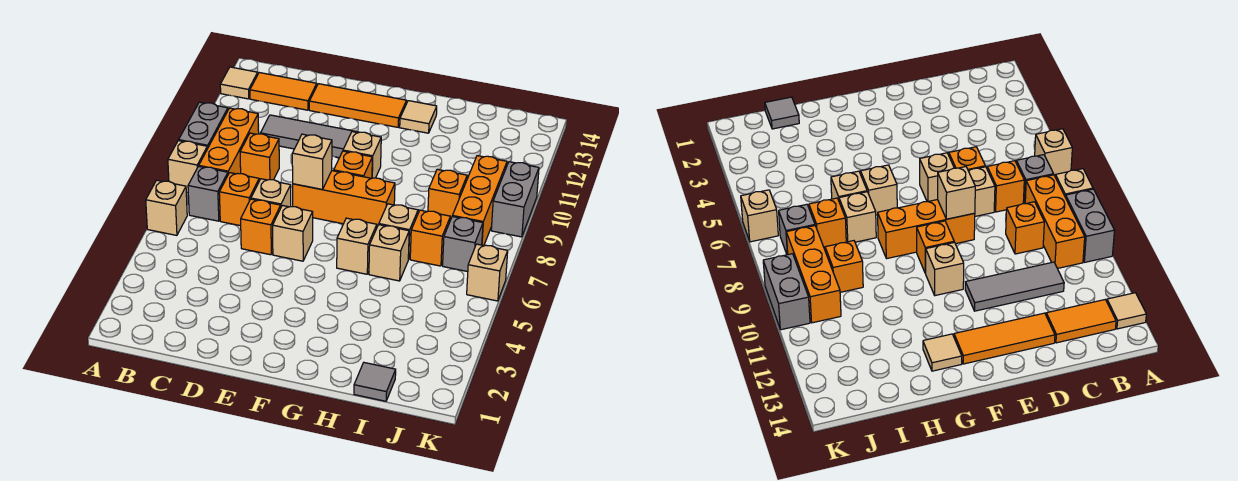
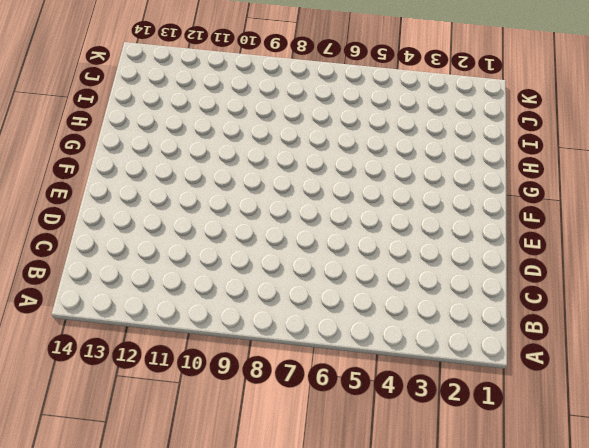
none -> tan 1x1 brick [146,180,187,235]
none -> tan 1x1 brick [168,141,207,193]
none -> grey 1x2 brick [179,102,228,149]

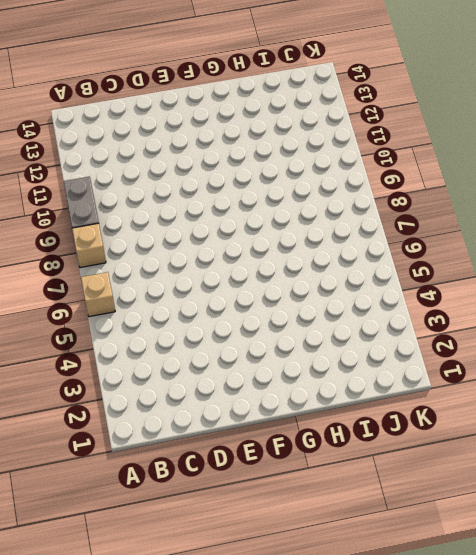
none -> tan 1x1 tile [220,67,258,99]
none -> grey 1x1 brick [188,166,228,221]
none -> orange 1x3 brick [199,108,259,174]

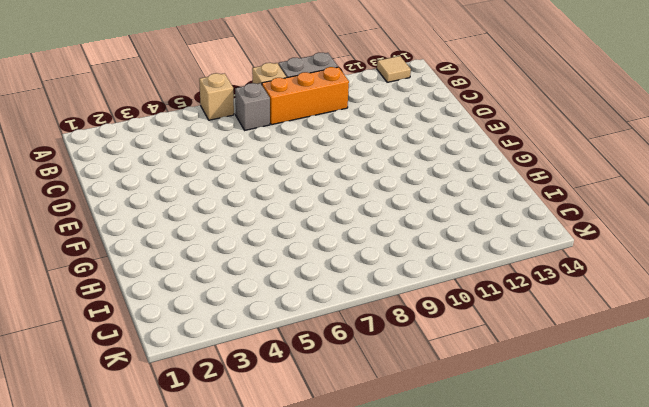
none -> orange 1x2 tile [250,73,317,110]
none -> orange 1x1 brick [219,173,259,226]
none -> orange 1x1 brick [240,133,279,181]

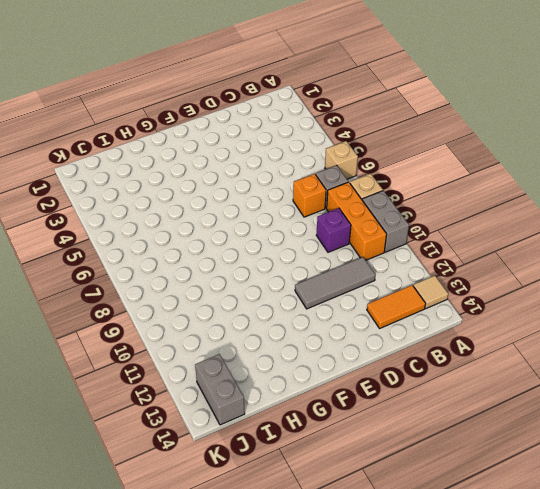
purple 1x1 brick [316,208,351,252] -> orange 1x1 brick [240,133,279,181]
grey 1x2 brick [195,354,245,425] -> grey 1x2 brick moved to [491,162,539,237]
none -> orange 1x1 brick [241,199,281,255]
none -> tan 1x1 brick [251,179,291,207]
none -> orange 1x3 tile [309,84,407,127]

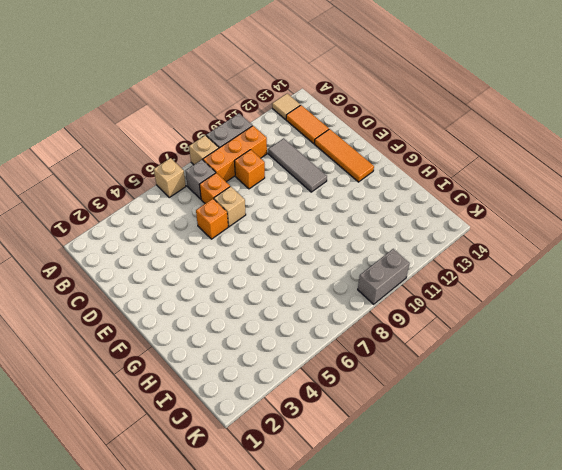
none -> tan 1x1 brick [273,205,313,261]
none -> orange 1x3 brick [293,171,395,227]
none -> orange 1x1 brick [334,151,372,178]

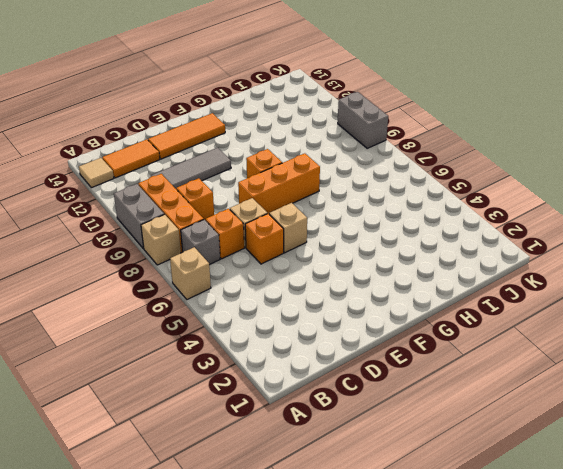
none -> tan 1x1 brick [343,132,381,178]
none -> tan 1x1 brick [337,218,377,274]
none -> tan 1x1 tile [400,101,437,133]

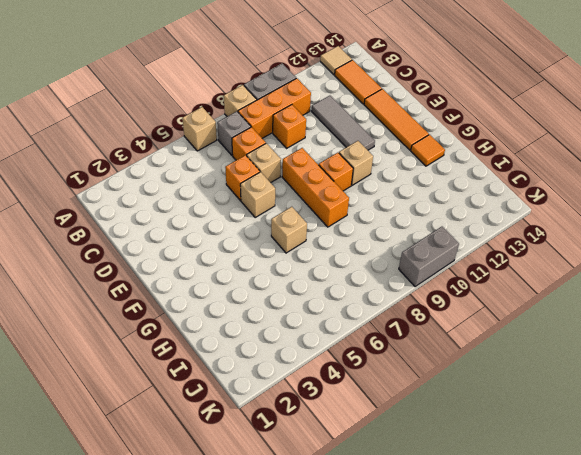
orange 1x1 tile [411,135,445,166] -> tan 1x1 tile [400,101,437,133]
none -> tan 1x1 brick [369,225,409,281]
none -> tan 1x1 brick [379,204,418,259]
none -> grey 1x1 tile [354,363,396,401]

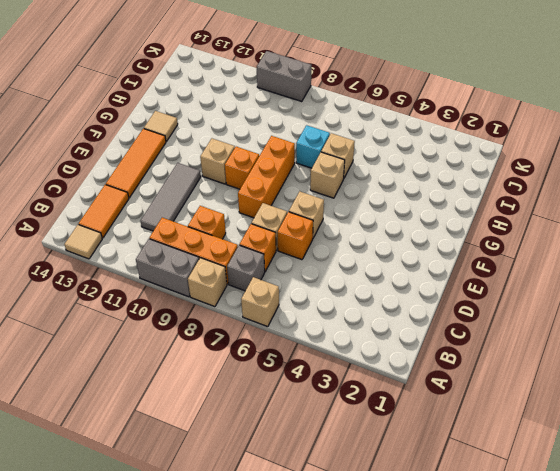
cyan 1x1 brick [296,125,330,168] -> tan 1x1 brick [379,204,418,259]
none -> grey 1x1 tile [354,363,396,401]
none -> orange 1x1 brick [410,210,450,266]
none -> orange 1x1 brick [428,169,467,220]

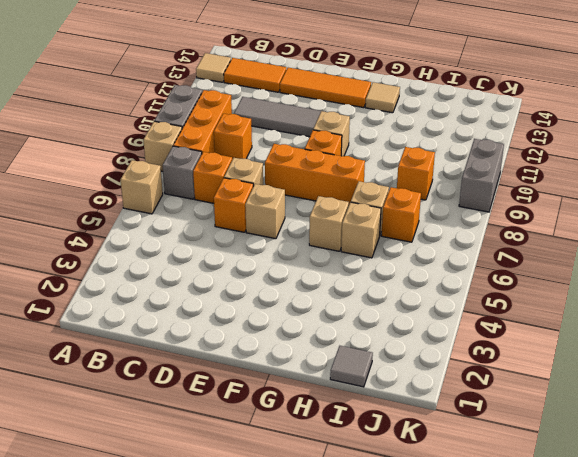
none -> grey 1x1 brick [443,217,483,272]
none -> orange 1x3 brick [452,156,507,246]
none -> tan 1x1 brick [467,244,508,301]

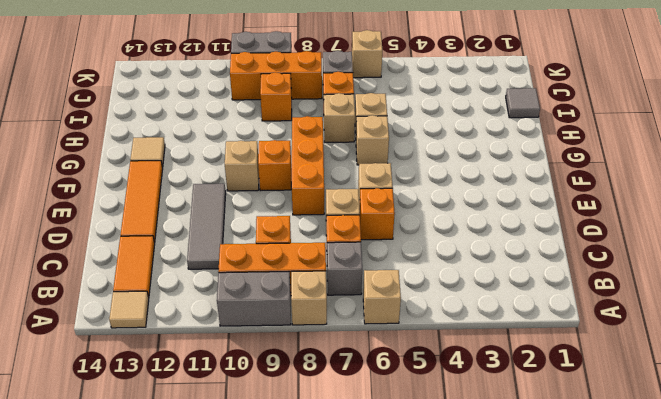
none -> tan 1x1 brick [292,134,332,190]

